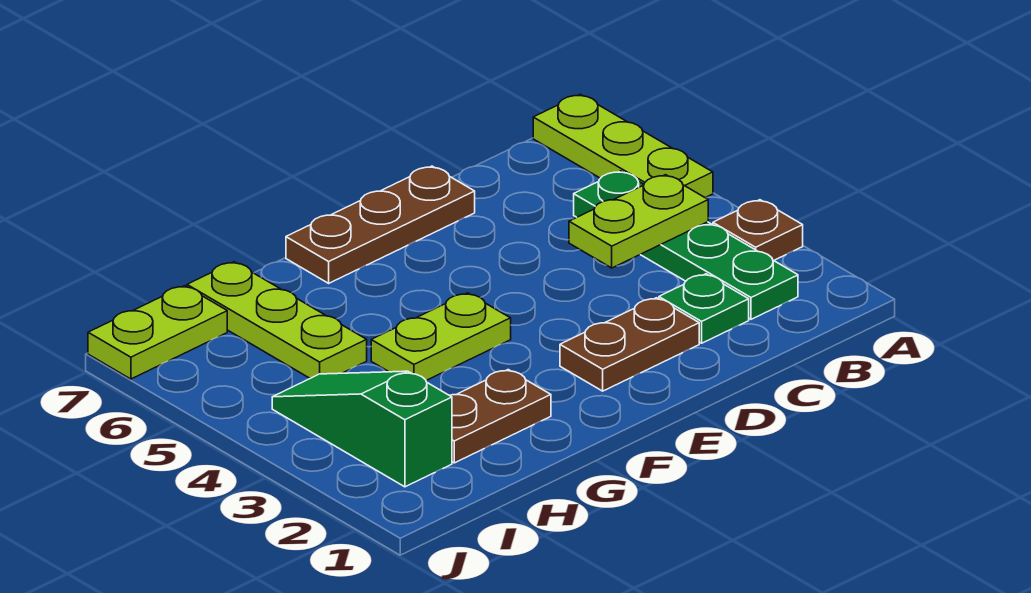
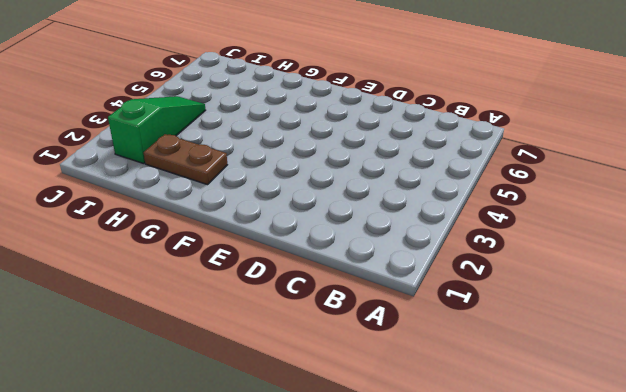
none -> brown 1x1 plate [713,200,803,260]
none -> lime 1x3 plate [533,94,713,198]
none -> green 1x4 plate [574,171,798,319]

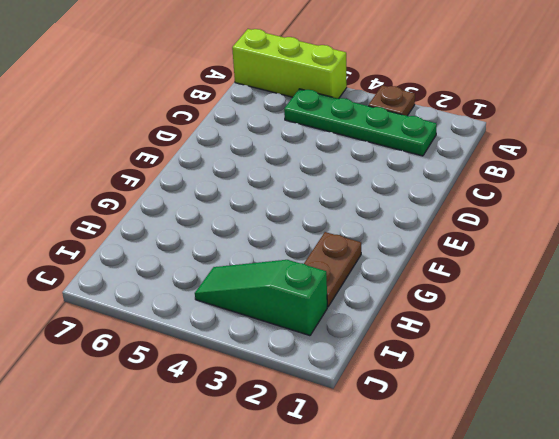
lime 1x3 brick [232,29,347,99] -> lime 1x3 plate [533,94,713,198]
none -> green 1x1 plate [659,274,749,343]
none -> brown 1x2 plate [560,298,699,391]
none -> brown 1x3 plate [286,166,475,283]

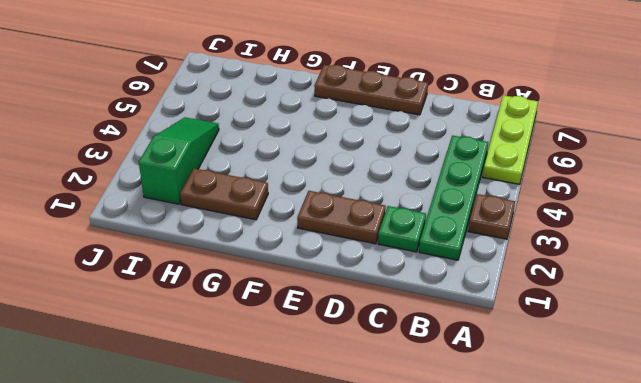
none -> lime 1x2 plate [371,293,511,380]
none -> lime 1x3 plate [187,262,367,378]
none -> lime 1x2 plate [88,286,227,379]

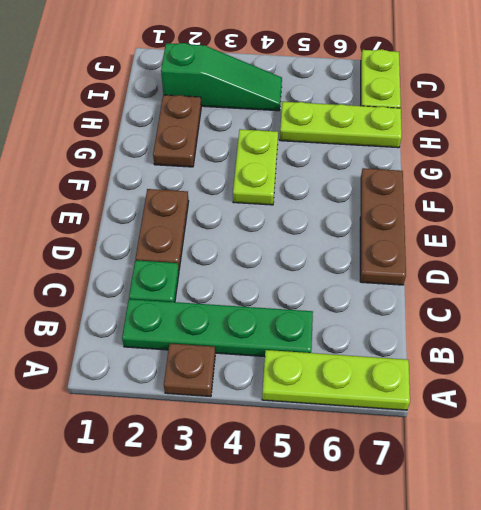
none -> lime 1x2 plate [569,175,708,268]

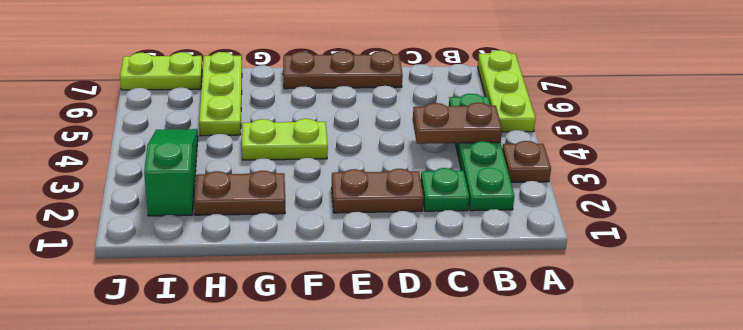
brown 1x2 plate [413,103,502,144] -> lime 1x2 plate [569,175,708,268]

